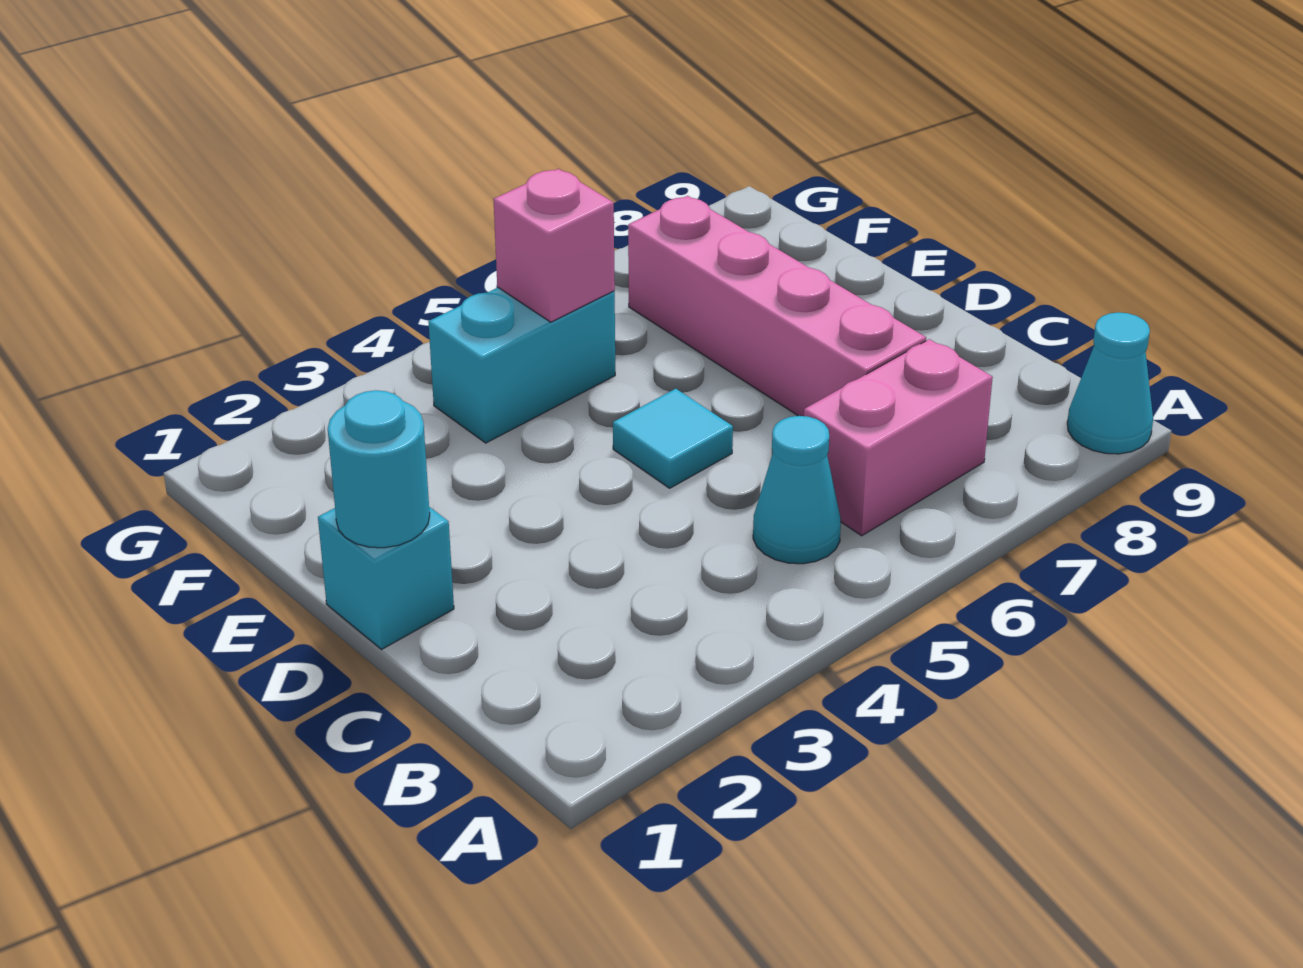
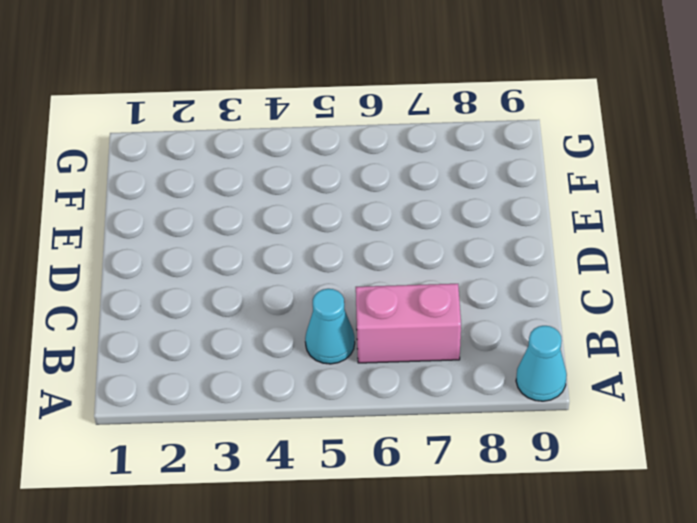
none -> pink 1x4 brick [628,196,926,416]
none -> cyan 1x1 brick [318,507,454,649]

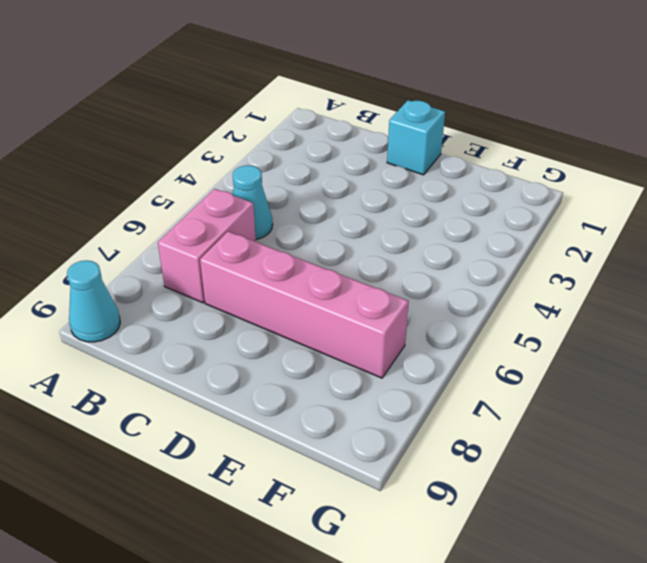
none -> cyan 1x1 tile [613,389,733,488]
none -> cyan 1x2 brick [428,288,615,443]

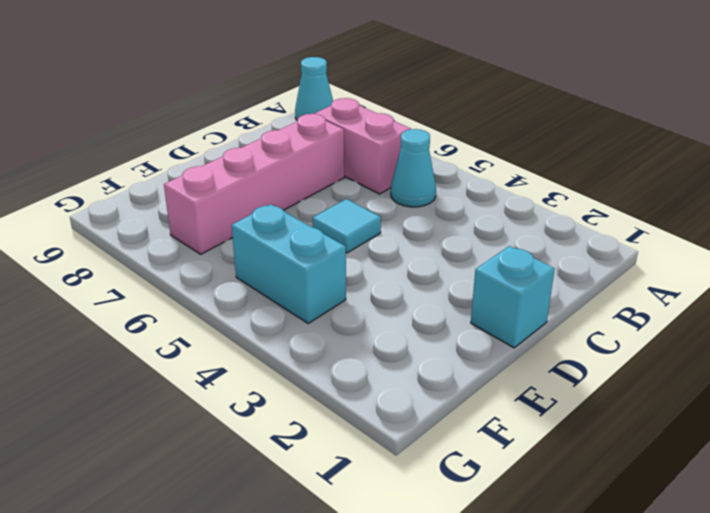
none -> cyan 1x1 round brick [328,390,430,548]
none -> pink 1x1 brick [493,169,615,322]

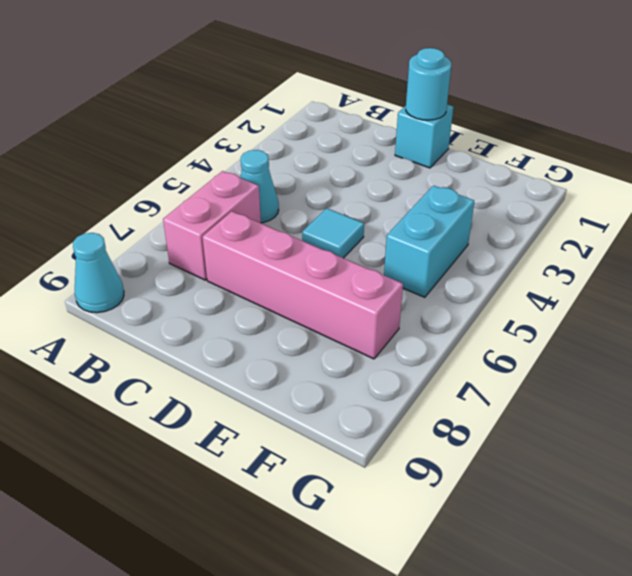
none -> pink 1x1 brick [493,169,615,322]

